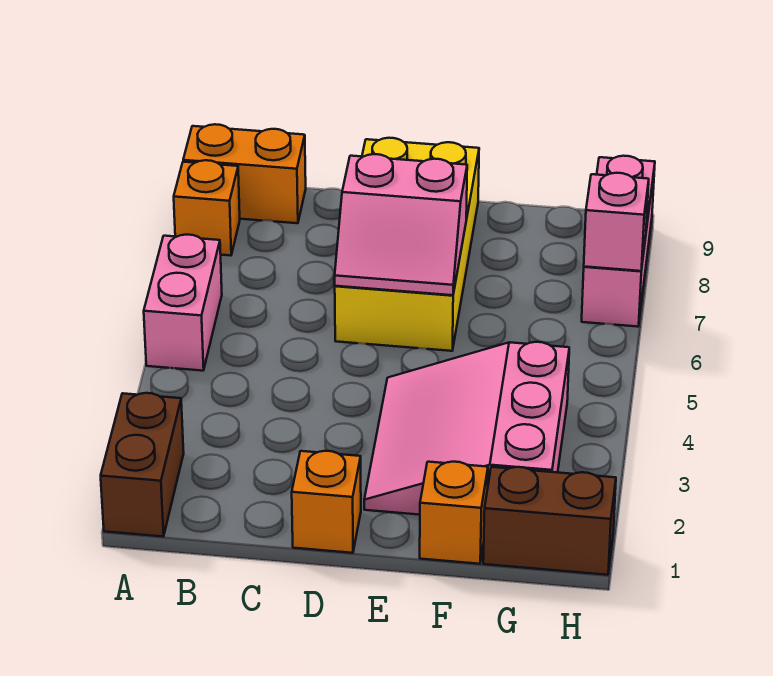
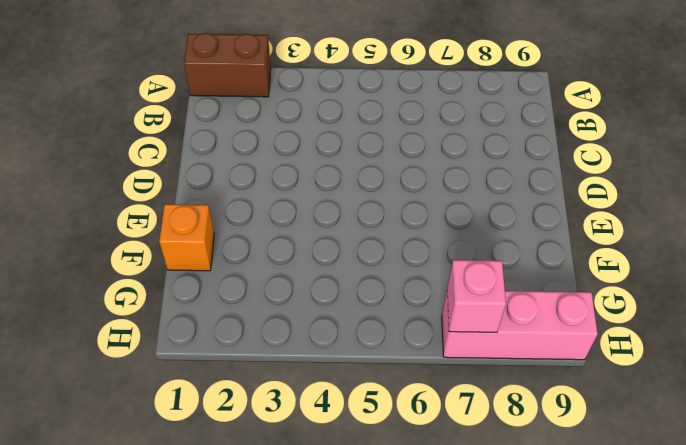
none -> pink 1x2 brick [144,235,222,371]
none -> orange 1x1 brick [174,160,240,256]
none -> orange 1x2 brick [183,124,306,223]

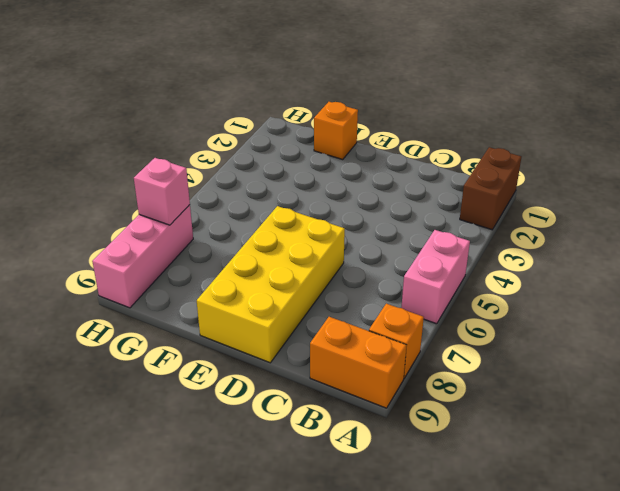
none -> orange 1x1 brick [292,451,361,553]
none -> pink 3x3 slope [364,342,569,515]
none -> brown 1x2 brick [483,467,616,575]

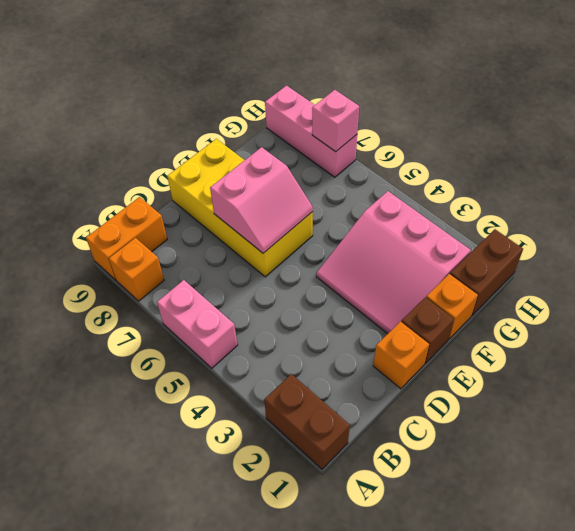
brown 1x1 brick [401,297,454,363] -> none

